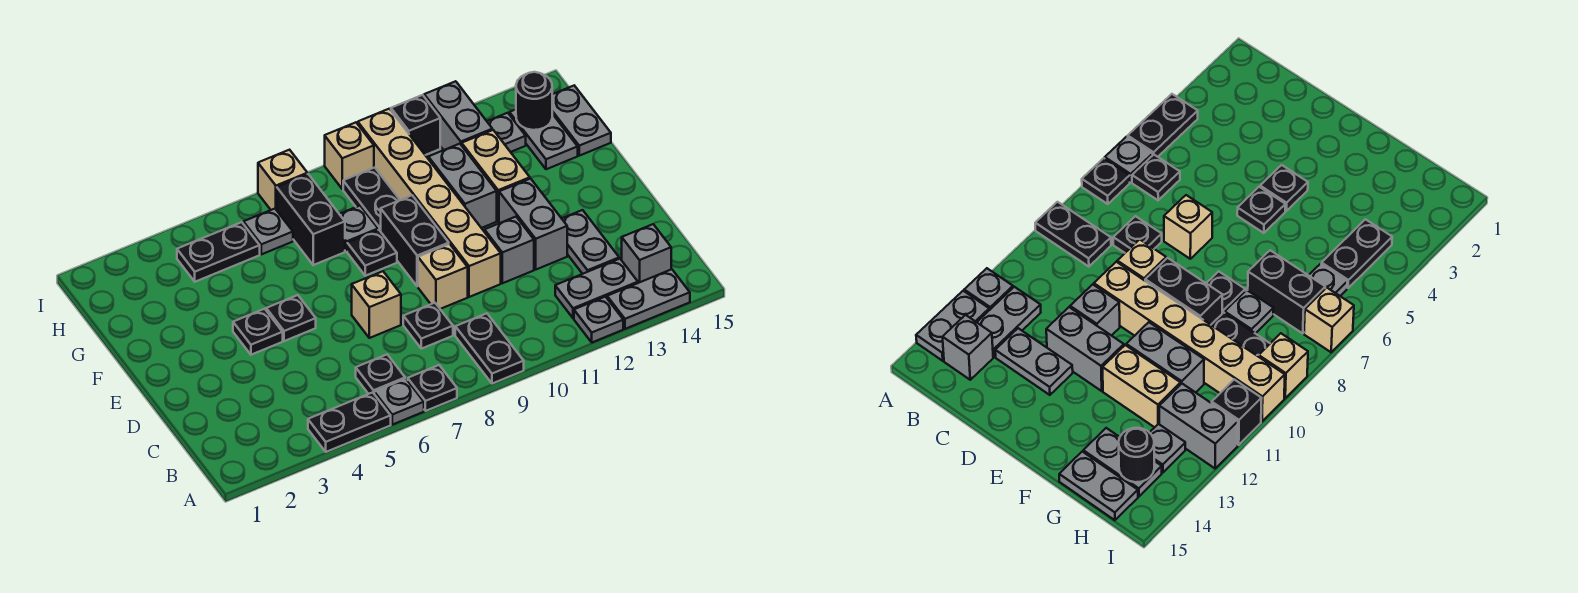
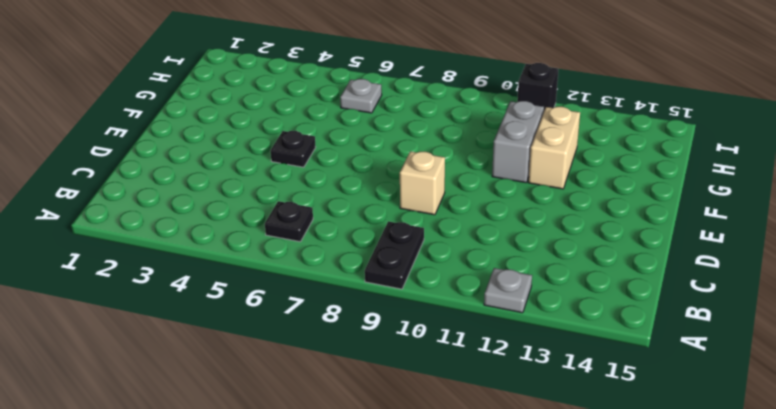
none -> black 1x2 plate [308,392,391,452]
none -> grey 1x1 plate [374,379,424,425]
none -> black 1x1 plate [408,365,457,411]
none -> grey 1x2 plate [607,269,690,329]

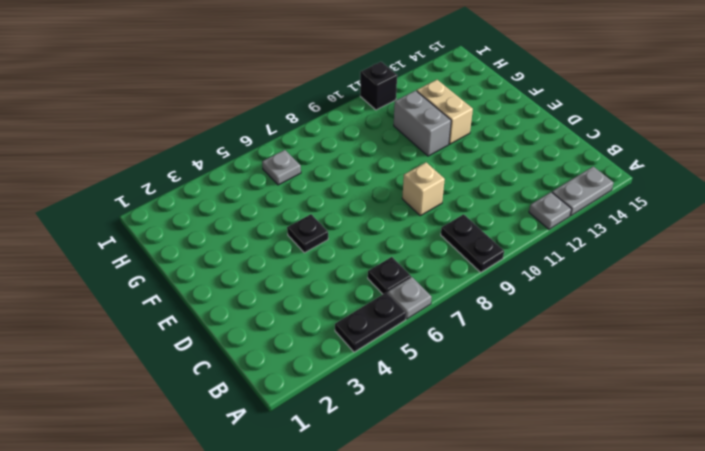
none -> black 1x1 plate [408,365,457,411]
none -> grey 1x2 plate [555,259,638,318]
none -> grey 1x1 brick [622,224,671,283]
none -> black 1x1 plate [403,303,453,349]

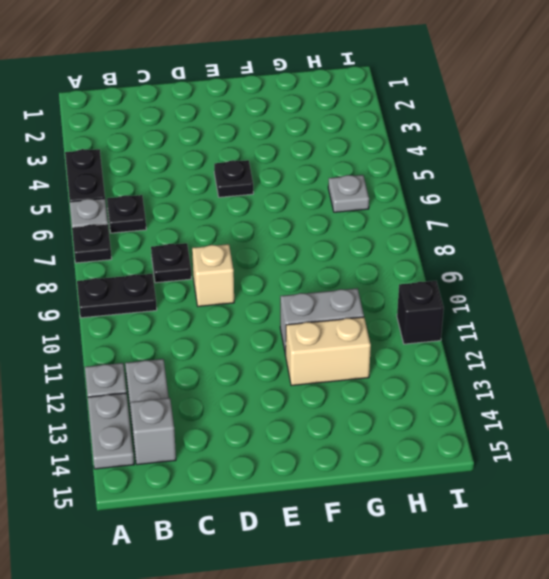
none -> grey 1x2 plate [562,210,619,274]
none -> tan 1x1 brick [352,271,401,338]
none -> tan 1x6 brick [358,109,501,297]
none -> grey 1x1 brick [485,217,534,283]

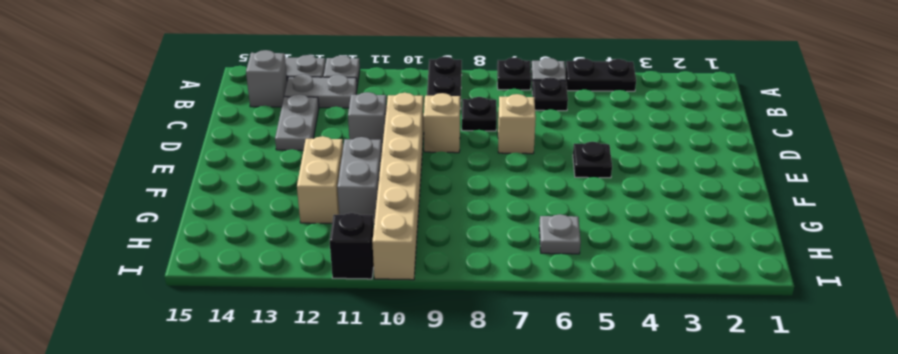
none -> grey 1x2 brick [499,179,567,269]
none -> black 1x1 plate [233,309,283,355]
none -> black 1x2 brick [381,195,449,286]
none -> black 1x1 plate [347,230,397,276]

